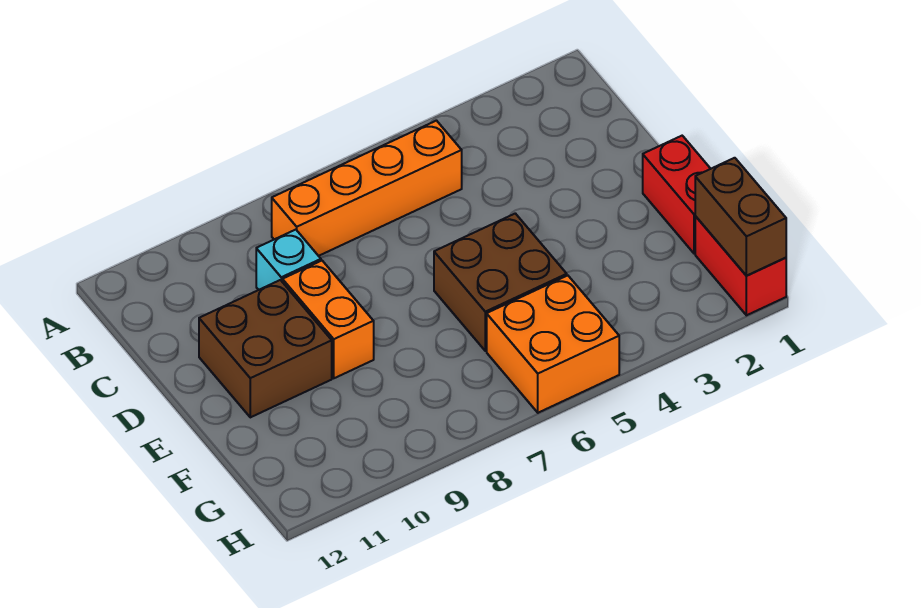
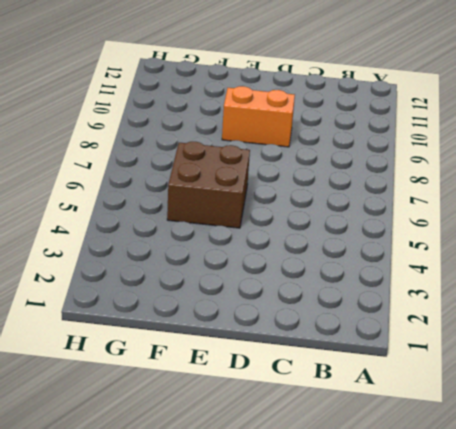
none -> orange 1x4 brick [272,121,462,256]
none -> cyan 1x1 brick [256,230,321,290]

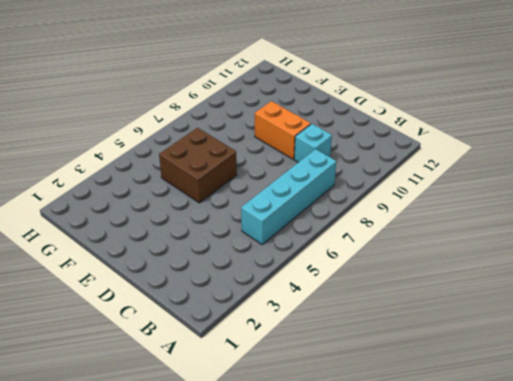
cyan 1x4 brick [241,149,336,245] -> orange 1x4 brick [272,121,462,256]
none -> brown 2x2 brick [199,280,332,417]
none -> red 1x2 brick [643,136,710,253]

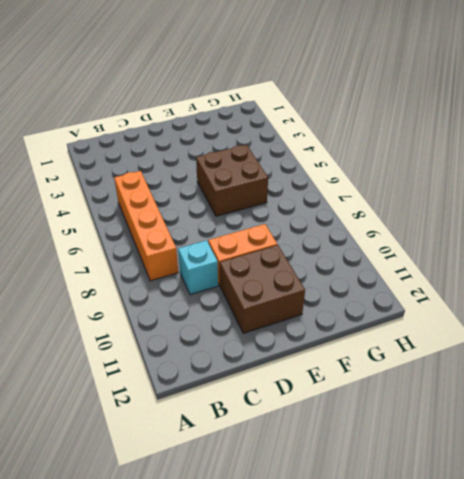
none -> red 1x2 brick [643,136,710,253]
none -> red 1x2 brick [695,216,786,315]

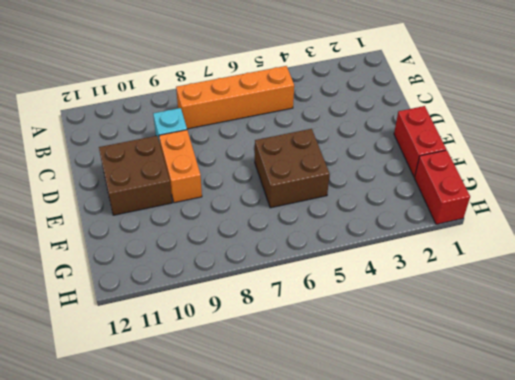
none -> orange 2x2 brick [487,275,619,413]
none -> brown 1x2 brick [695,158,786,276]

